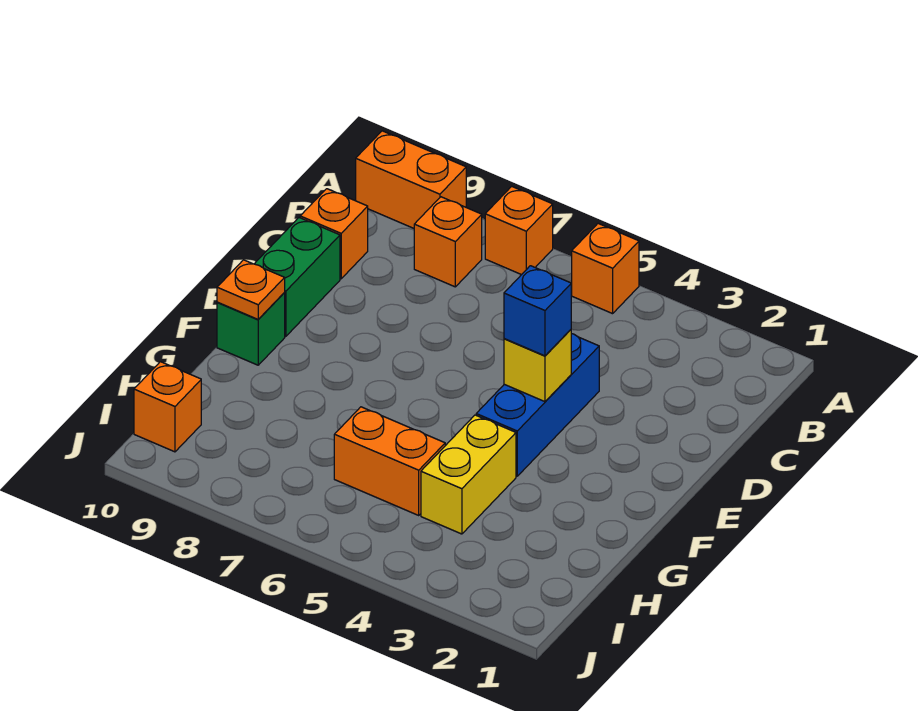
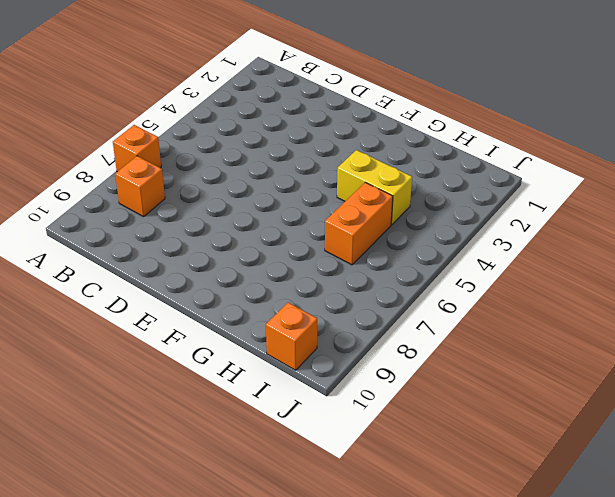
none -> orange 1x1 brick [572,224,639,314]
none -> orange 1x2 brick [356,131,466,228]
none -> orange 1x1 brick [300,189,368,279]

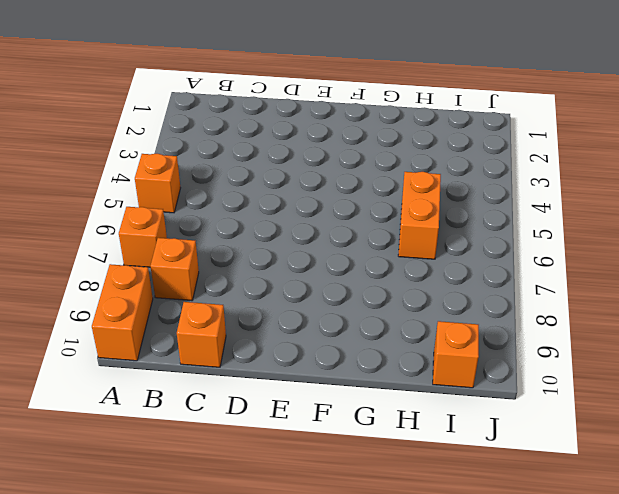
none -> blue 1x3 brick [476,334,599,476]
none -> green 1x2 brick [255,218,340,336]
none -> green 1x1 brick [217,293,285,365]

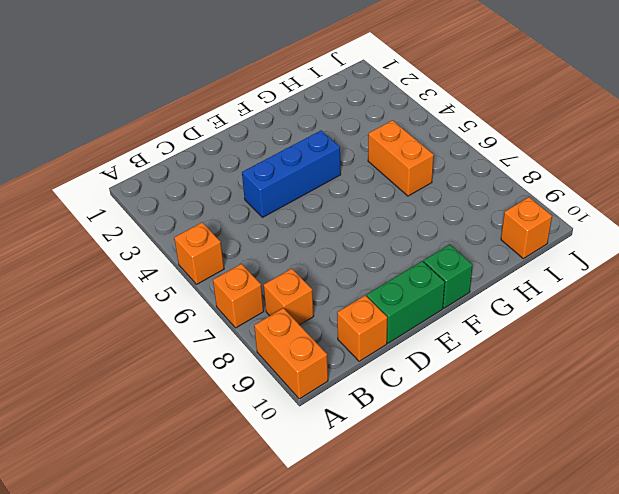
none -> yellow 1x2 brick [421,415,516,534]
none -> yellow 1x1 brick [504,330,571,402]
none -> orange 1x1 plate [217,260,285,319]

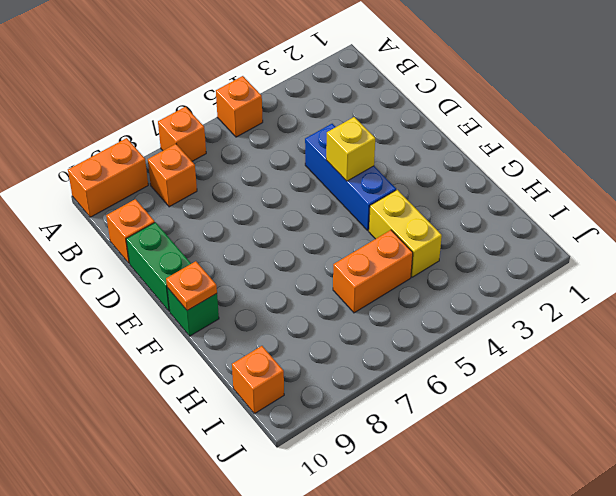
none -> blue 1x1 brick [504,266,571,356]

